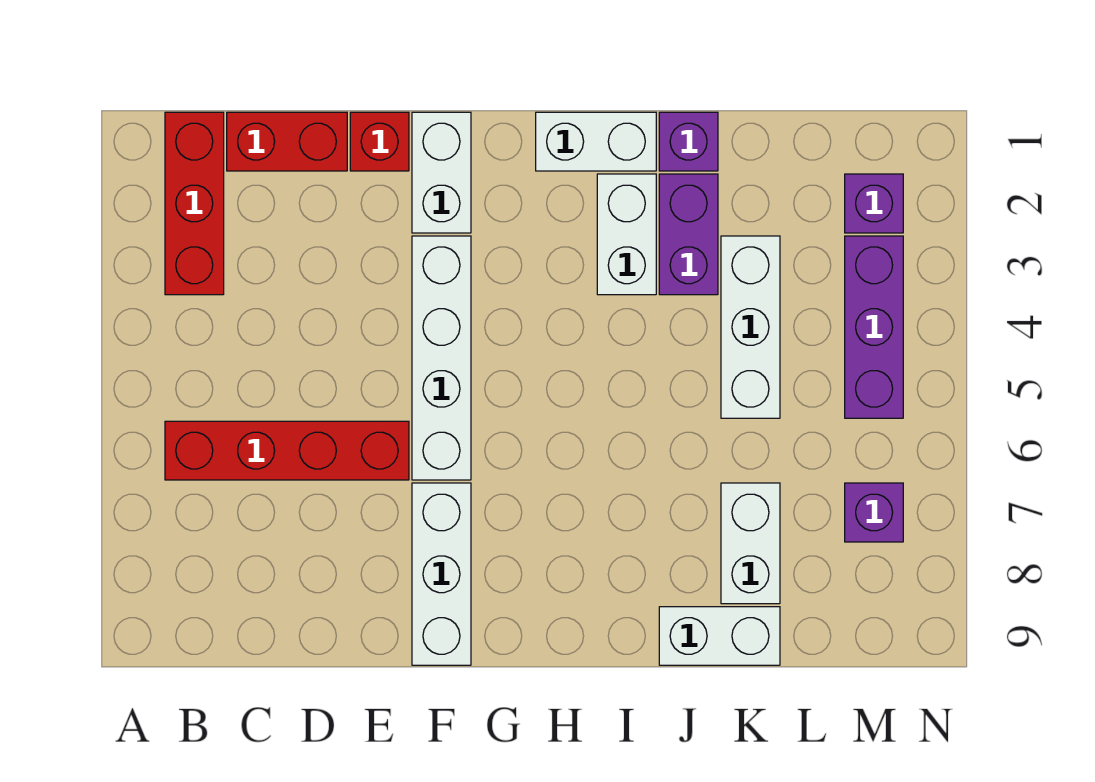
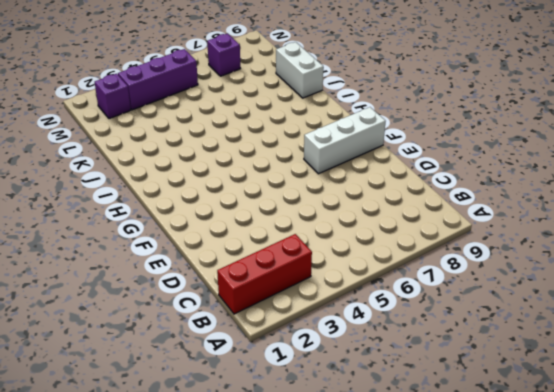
none -> red 1x4 brick [165,421,409,480]
none -> red 1x2 brick [227,112,347,171]
none -> red 1x1 brick [350,112,409,171]

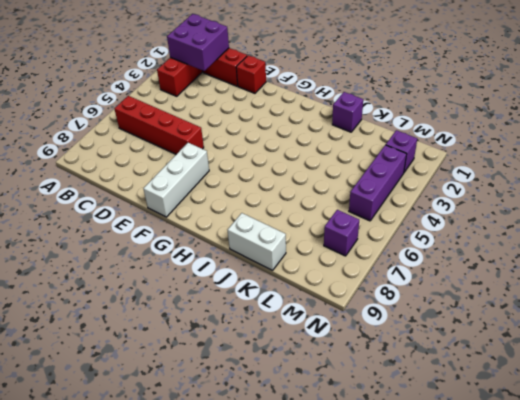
purple 2x2 brick [167,14,229,71] -> none
none -> white 1x2 brick [412,112,471,233]
none -> white 1x4 brick [412,236,471,480]
none -> white 1x2 brick [536,112,656,171]

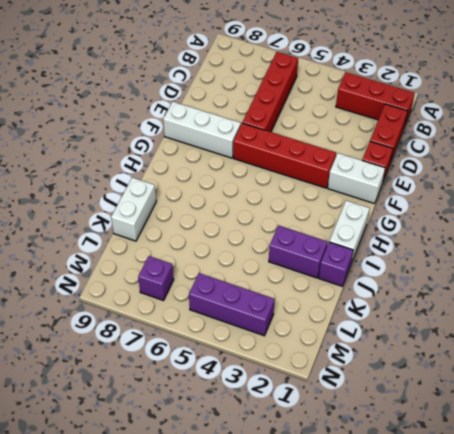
red 1x4 brick [233,123,336,188] -> white 1x4 brick [412,236,471,480]
none -> white 1x2 brick [597,174,656,295]
none -> white 1x3 brick [721,236,780,418]
none -> white 1x2 brick [721,483,780,604]

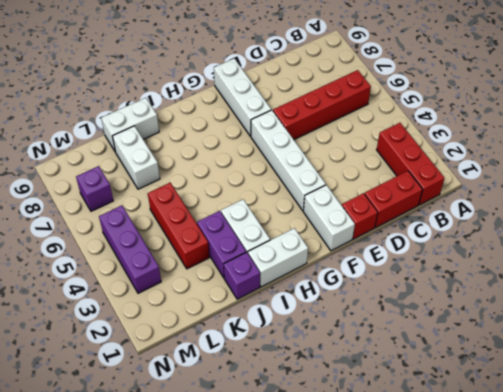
red 1x3 brick [148,183,209,269] -> white 1x3 brick [721,236,780,418]
none -> purple 1x1 brick [845,174,903,233]

